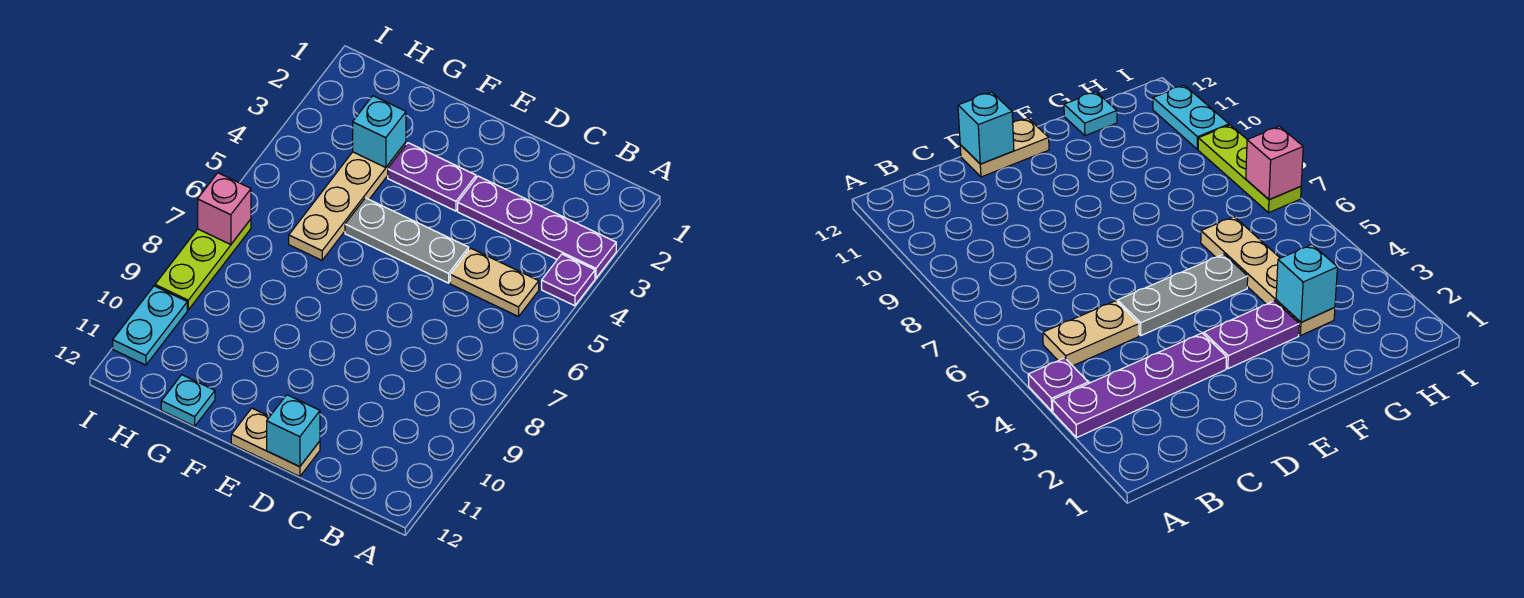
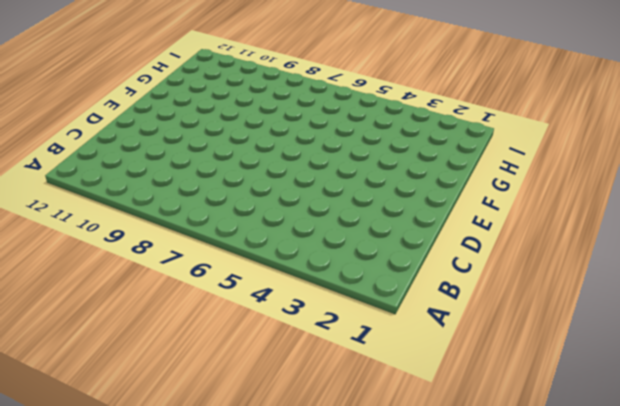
none -> purple 1x4 plate [458,176,616,278]
none -> purple 1x1 plate [542,254,595,306]
none -> tan 1x2 plate [450,248,539,317]

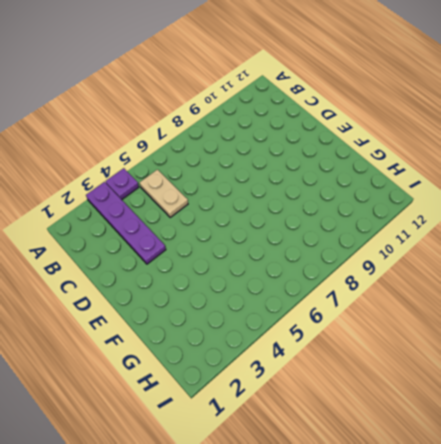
none -> grey 1x3 plate [345,198,469,283]
none -> tan 1x2 plate [231,408,320,477]
none -> purple 1x2 plate [388,143,476,211]

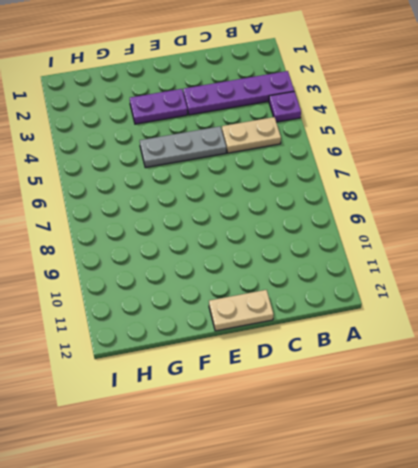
none -> tan 1x4 plate [289,142,406,260]
none -> cyan 1x1 plate [161,375,215,426]
none -> lime 1x3 plate [155,219,251,310]

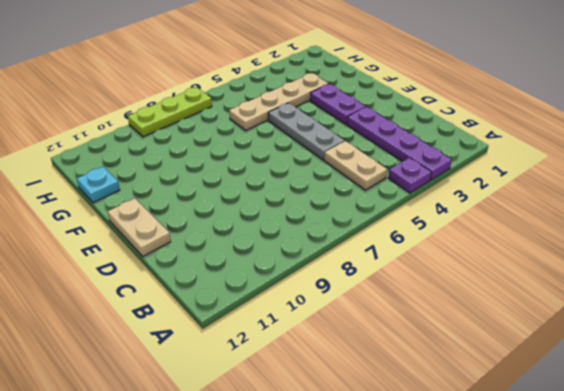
none -> cyan 1x2 plate [113,286,187,365]
none -> cyan 1x1 brick [267,395,320,467]
none -> cyan 1x1 brick [353,96,406,168]

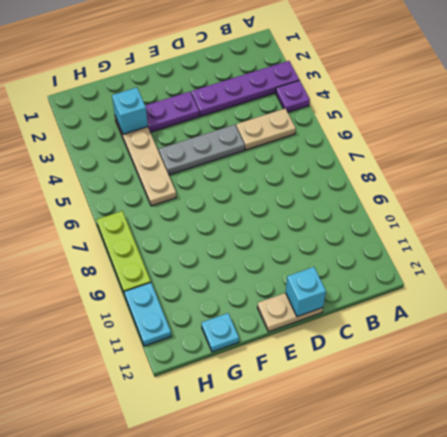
none -> pink 1x1 brick [198,173,251,245]

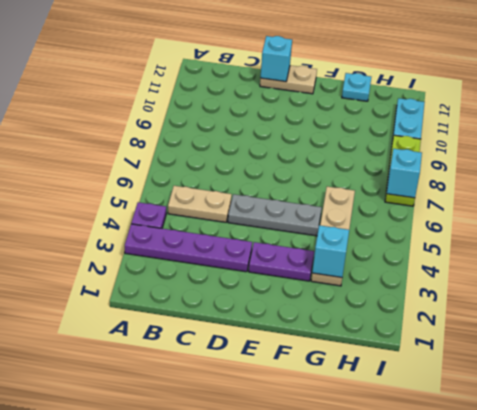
cyan 1x1 brick [387,149,422,198] -> pink 1x1 brick [198,173,251,245]

